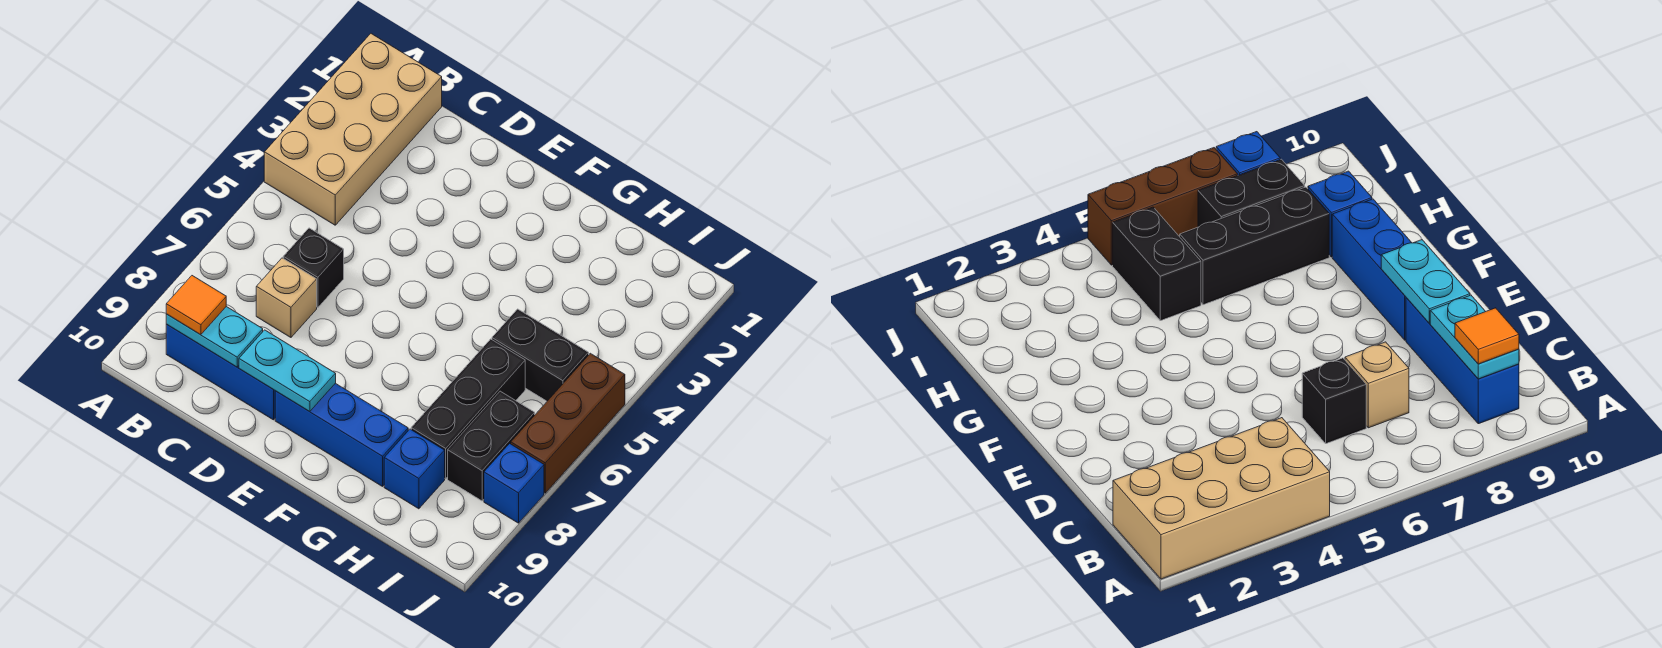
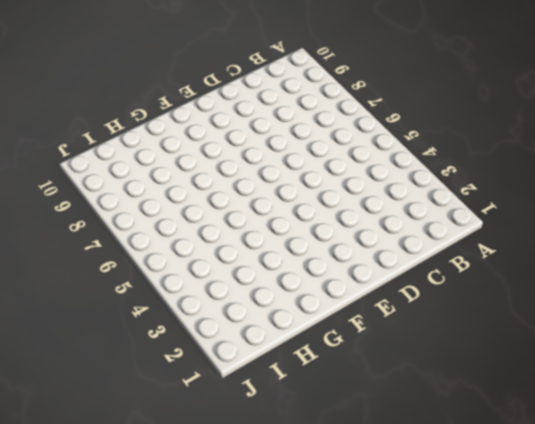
none -> tan 2x4 brick [264,34,442,225]
none -> blue 1x3 brick [166,324,275,420]
none -> black 1x1 brick [283,228,344,308]

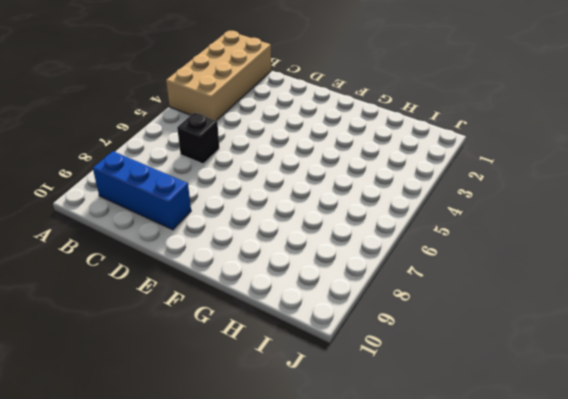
none -> tan 1x1 brick [256,258,317,337]
none -> blue 1x3 brick [275,383,408,486]
none -> black 1x2 brick [492,309,589,401]

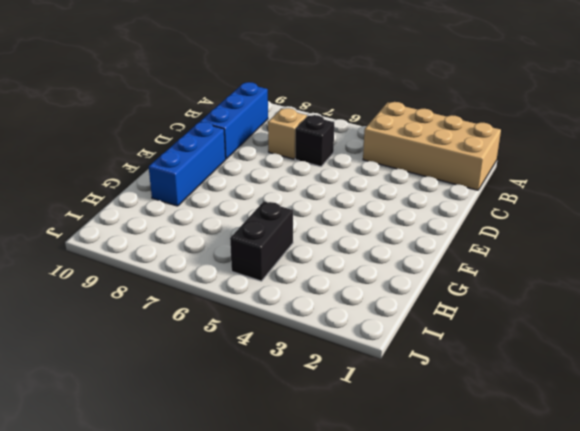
none -> black 1x3 brick [411,339,525,479]
none -> blue 1x1 brick [384,429,445,509]
none -> black 1x2 brick [448,391,535,501]

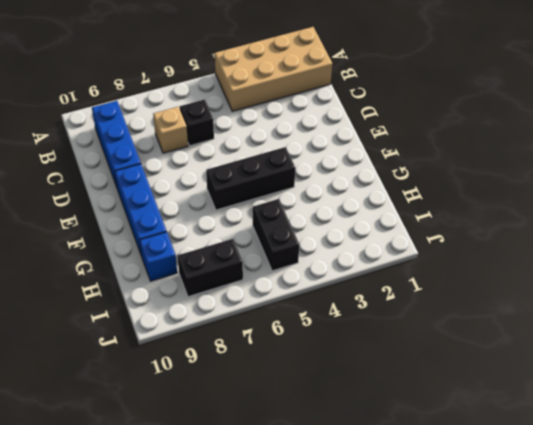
black 1x3 brick [206,147,295,210] -> black 1x3 brick moved to [411,339,525,479]
none -> brown 1x3 brick [511,353,625,493]
none -> blue 1x1 brick [484,444,544,523]
none -> cyan 1x2 plate [166,307,263,367]

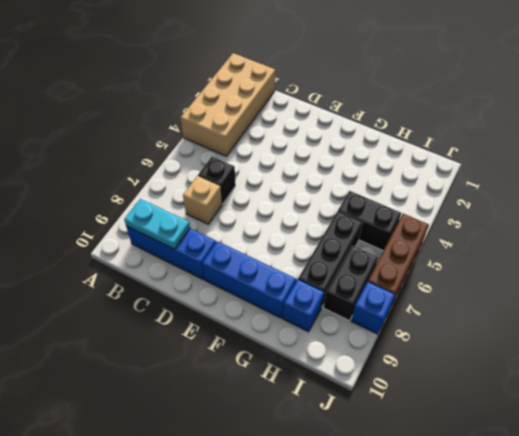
none -> cyan 1x2 plate [239,330,336,412]
none -> orange 1x1 tile [166,276,226,335]

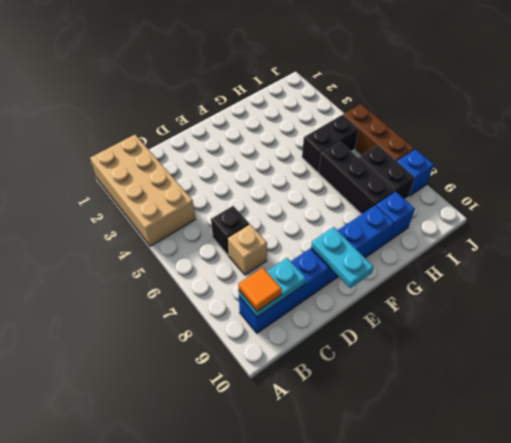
cyan 1x2 plate [311,227,374,288] -> cyan 1x2 plate turned to [239,330,336,412]

